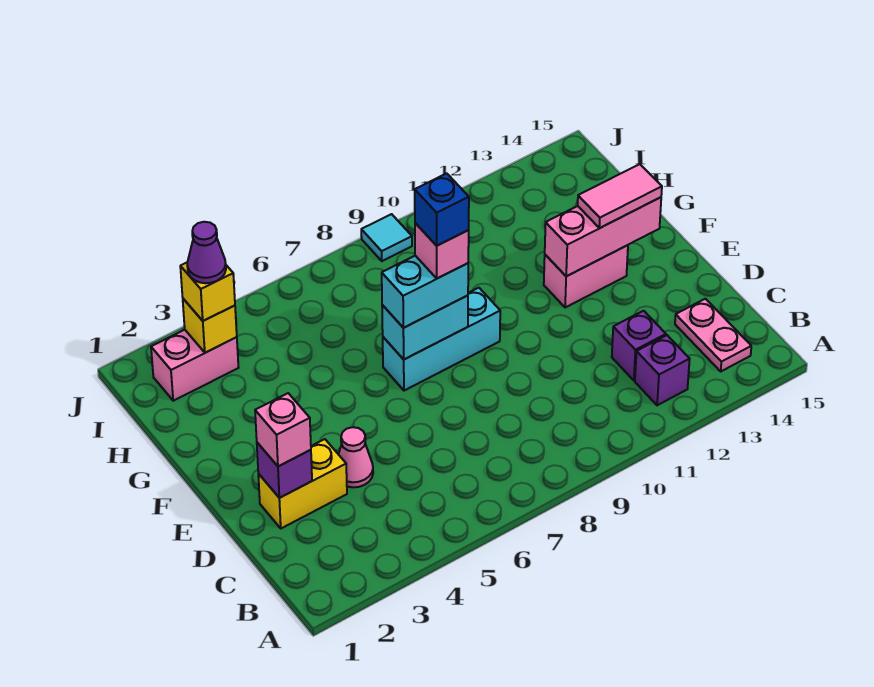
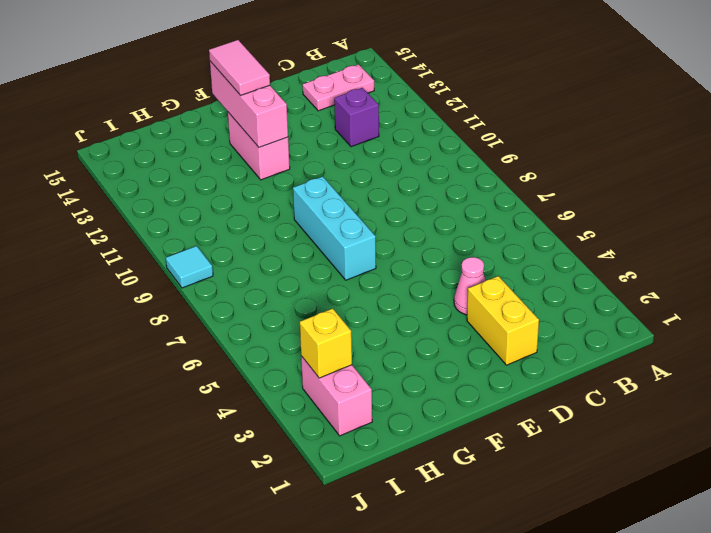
none -> purple 1x1 brick [635,335,690,405]
none -> purple 1x1 brick [257,443,312,498]
none -> cyan 1x2 brick [382,296,468,359]

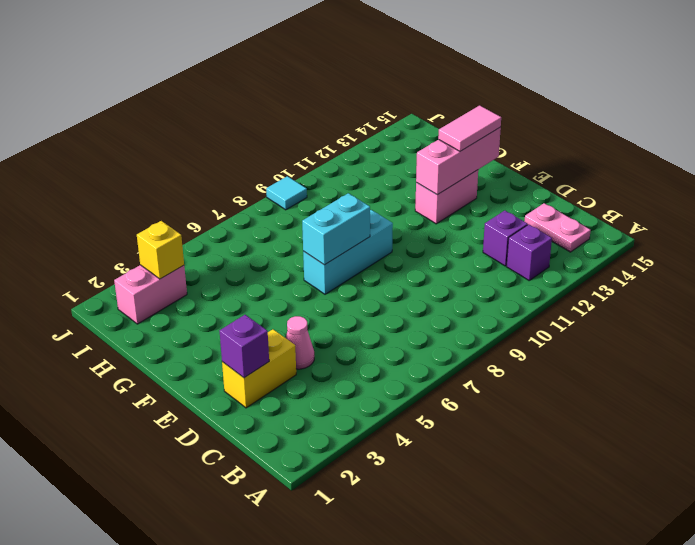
none -> pink 1x1 brick [255,393,311,466]
none -> cyan 1x2 brick [382,256,468,328]
none -> yellow 1x1 brick [180,263,235,321]

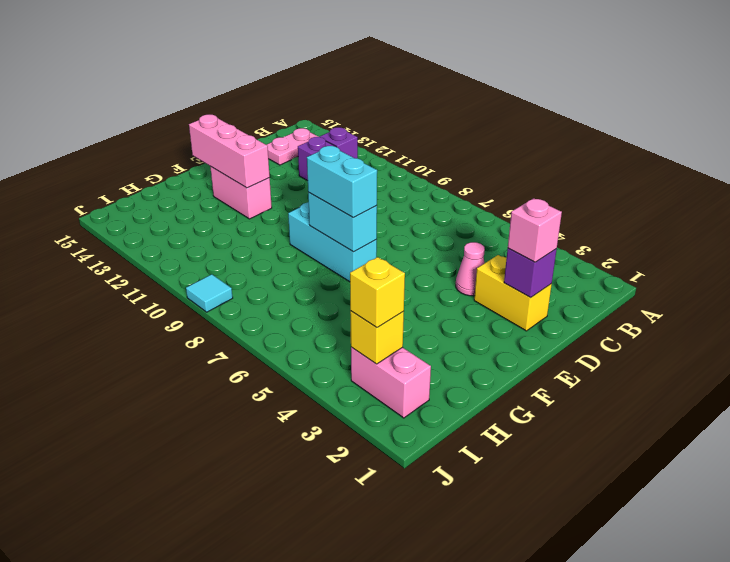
none -> pink 1x2 tile [578,164,662,228]
none -> pink 1x1 brick [415,223,469,278]
none -> purple 1x1 cone [187,222,226,283]

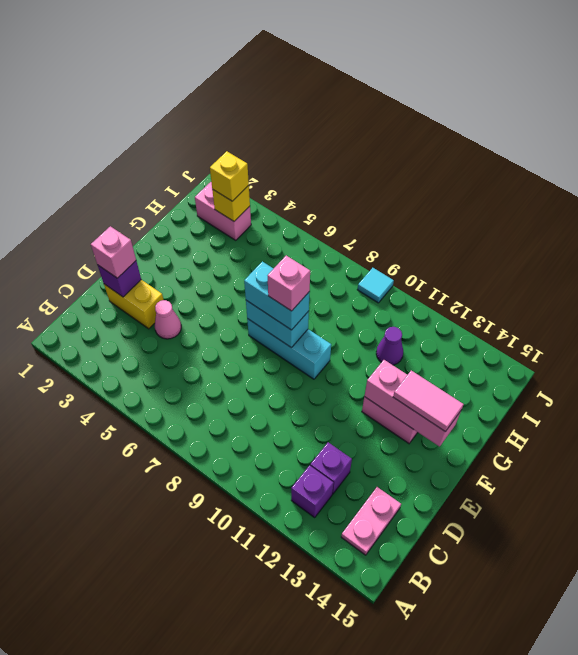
purple 1x1 cone [376,327,403,365] -> purple 1x1 cone moved to [187,222,226,283]
none -> blue 1x1 brick [415,173,469,246]

